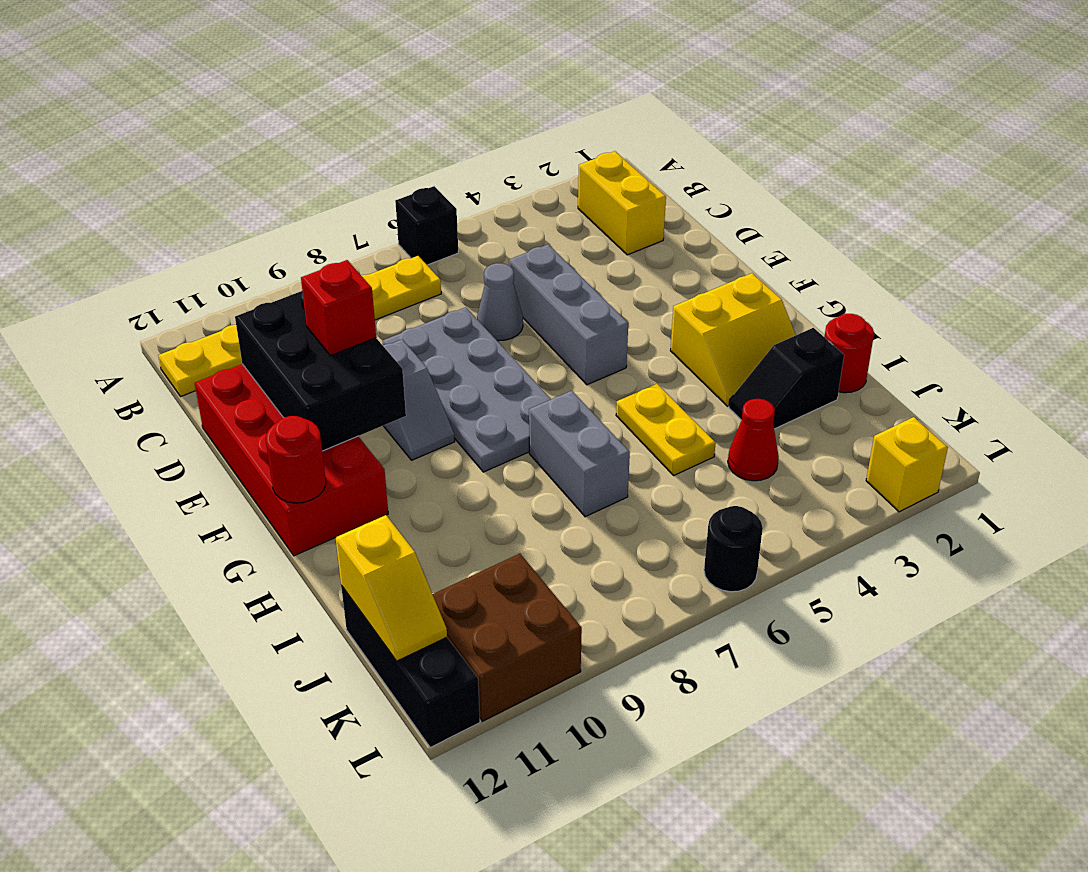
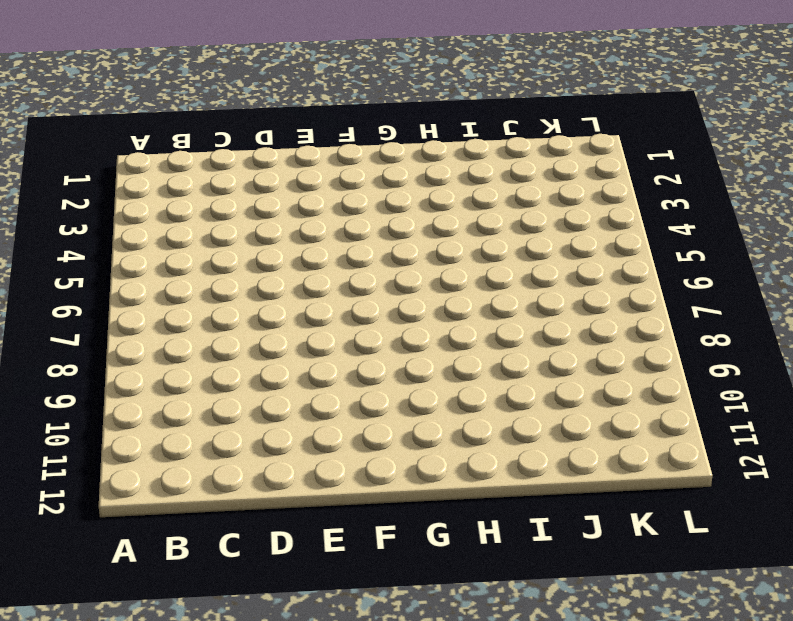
none -> black 1x1 brick [395,186,458,265]
none -> yellow 1x2 brick [578,151,666,255]
none -> yellow 1x6 plate [158,256,441,397]

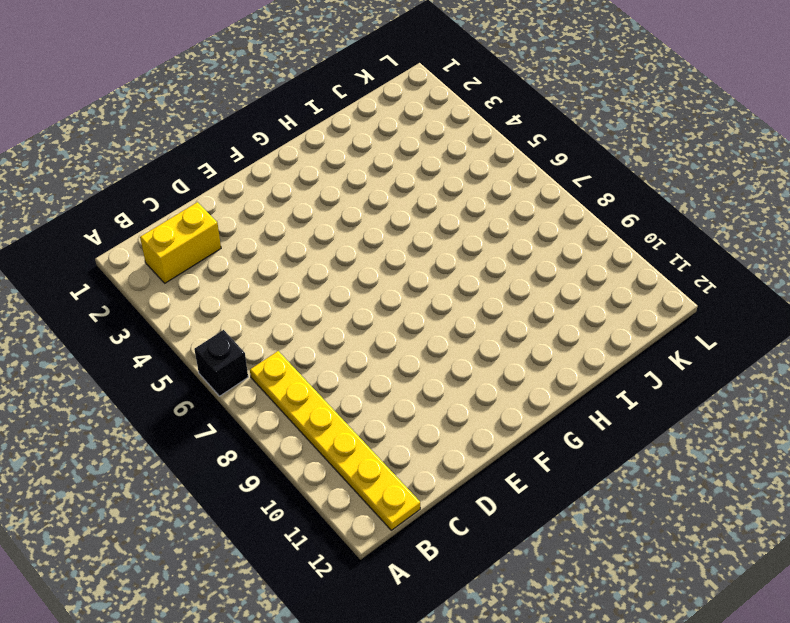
none -> grey 1x3 brick [509,244,628,385]
none -> grey 1x1 cone [477,263,523,341]
none -> grey 2x4 plate [382,307,551,472]

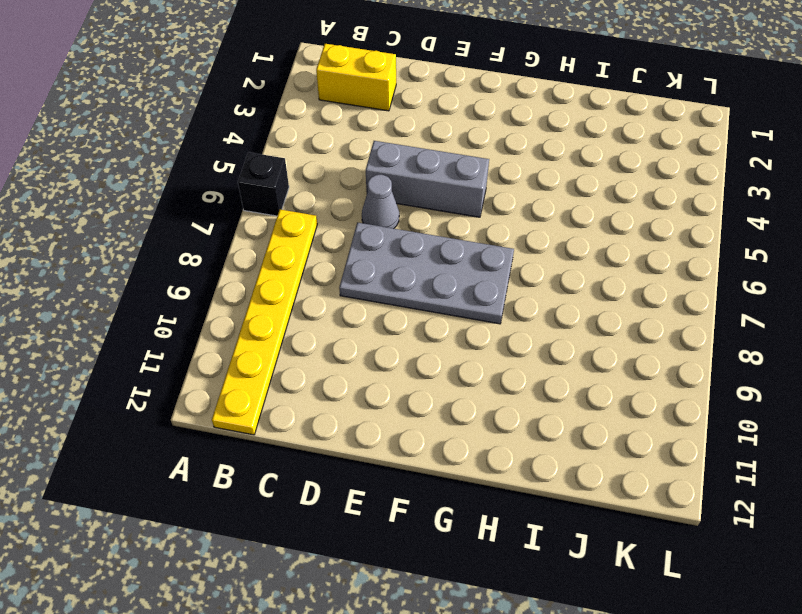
none -> red 2x4 brick [195,364,388,556]
none -> grey 1x2 slope [383,339,455,460]
none -> yellow 2x2 slope [670,273,796,406]

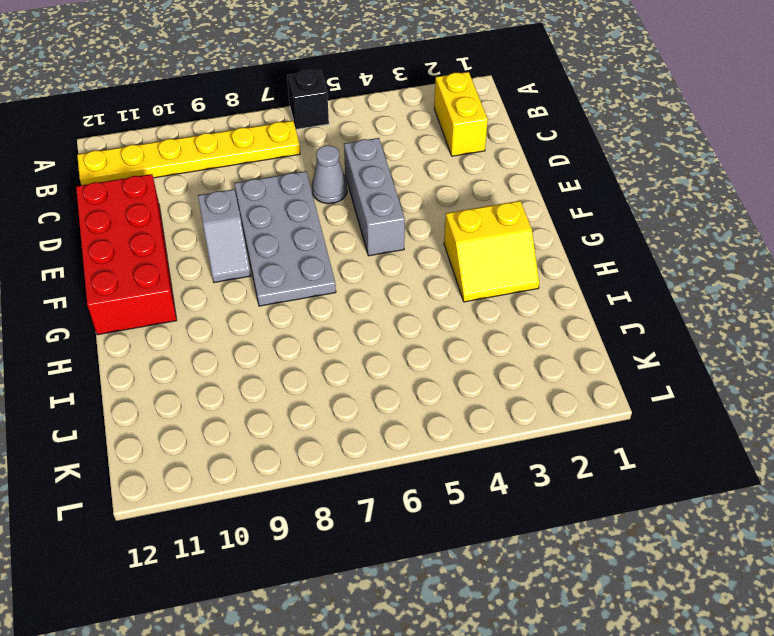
none -> yellow 1x2 plate [616,384,716,475]
none -> grey 1x2 brick [529,391,630,517]
none -> red 1x1 round brick [824,314,874,393]

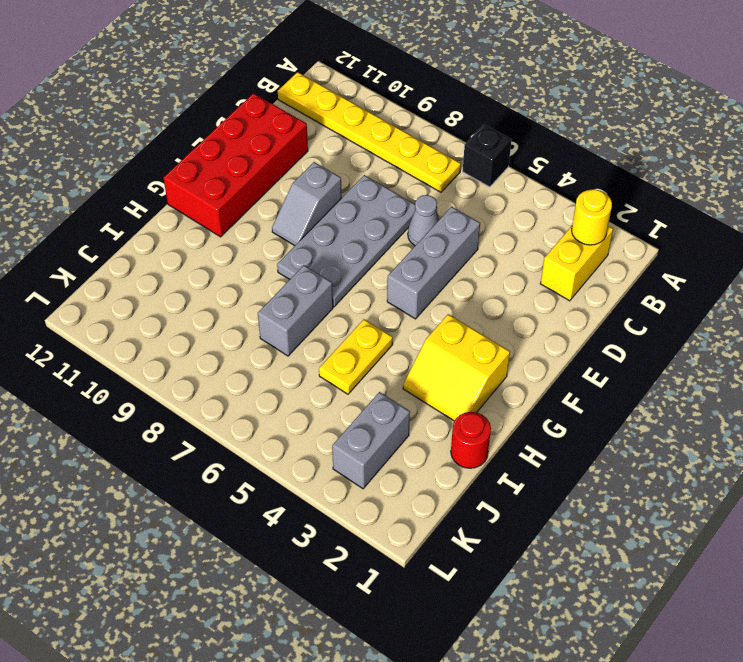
yellow 1x1 round brick [572,189,612,245] -> none
grey 1x2 brick [332,392,410,489] -> none
none -> black 1x2 slope [729,328,844,429]
none -> red 1x1 cone [728,399,779,481]
none -> black 1x3 brick [341,586,480,747]

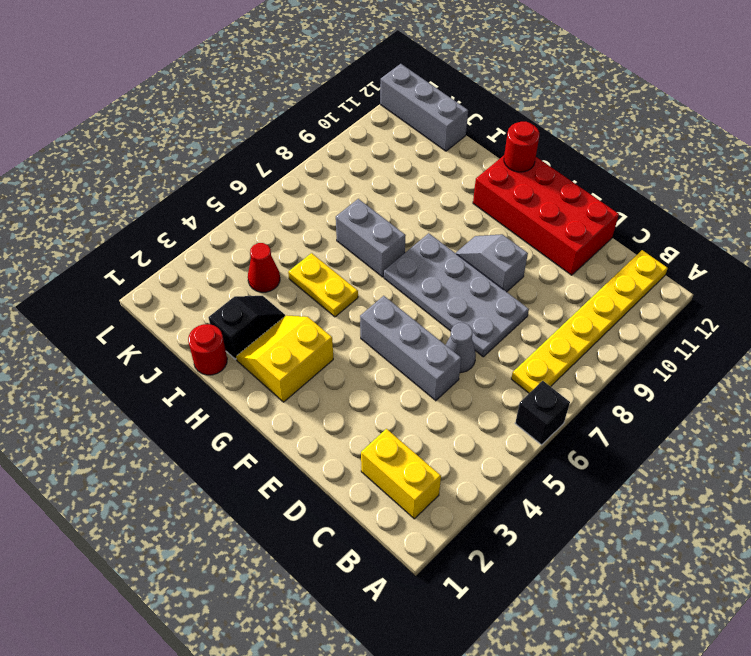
grey 1x3 brick [380,64,468,151] -> black 1x3 brick [341,586,480,747]
none -> brown 2x2 brick [433,554,582,721]
none -> yellow 1x1 brick [866,417,948,512]
none -> black 1x1 round brick [704,506,763,592]

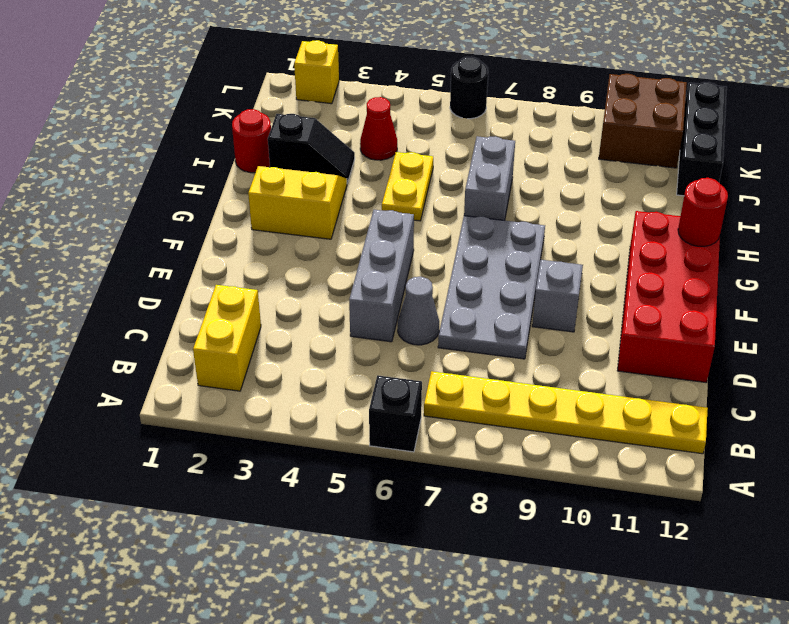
none -> black 2x3 brick [235,291,406,451]
none -> yellow 1x2 slope [336,515,447,661]
none -> red 1x1 brick [301,260,376,356]

